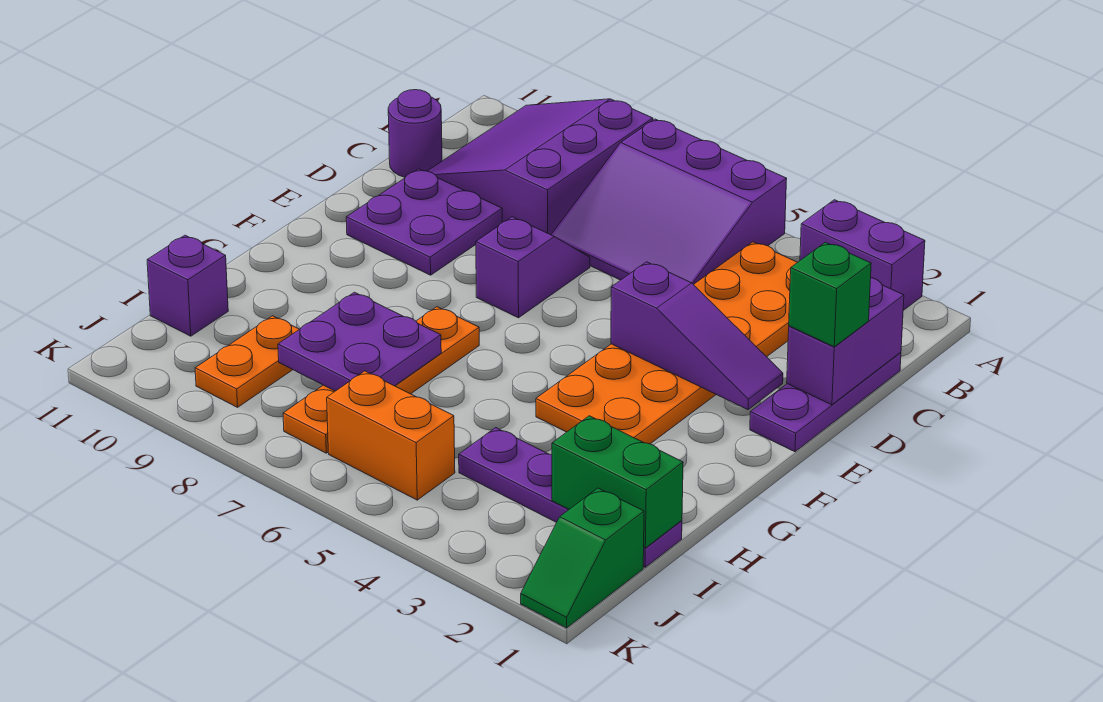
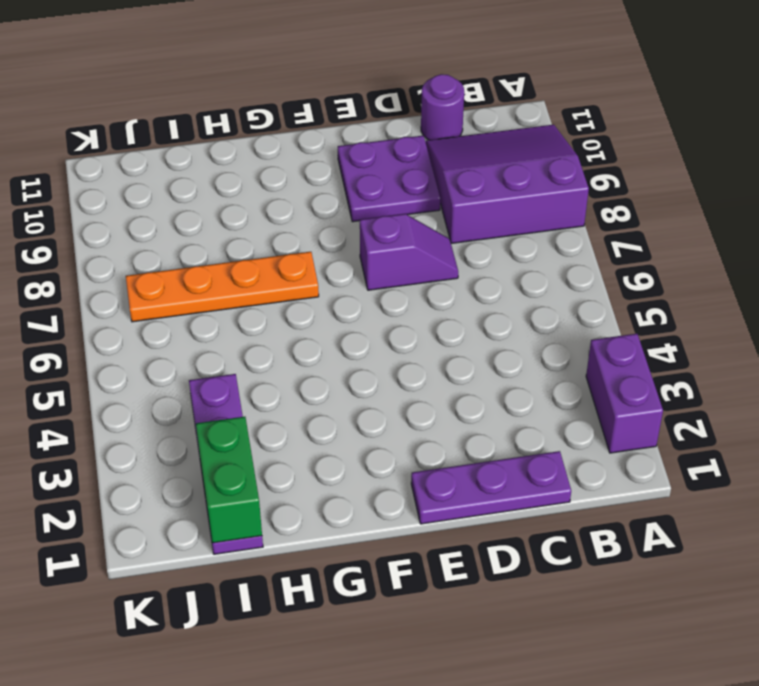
none -> purple 3x3 slope [551,119,787,285]
none -> orange 2x6 plate [536,242,798,444]
none -> orange 1x2 plate [195,316,299,407]

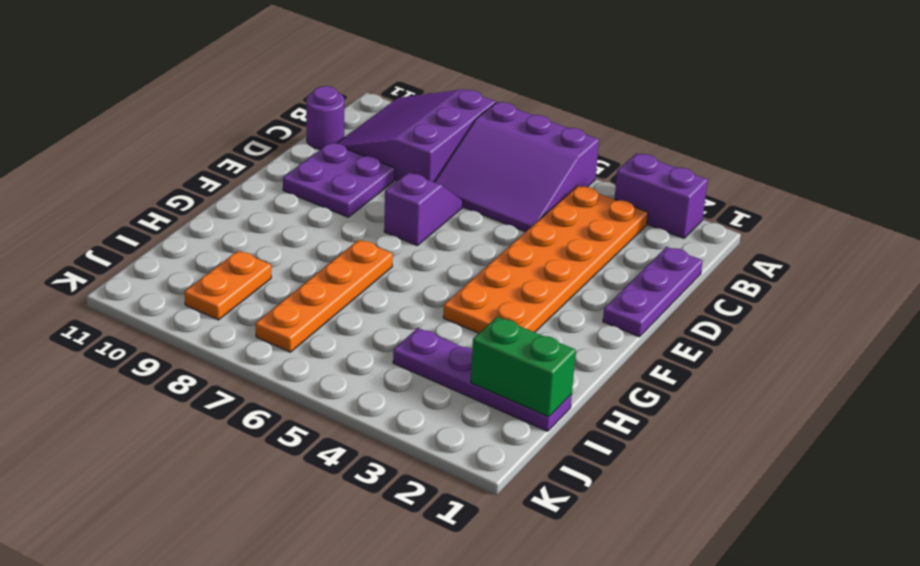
none -> purple 1x1 brick [147,235,228,336]
none -> green 1x2 slope [521,488,644,628]
none -> orange 1x2 brick [327,371,455,500]

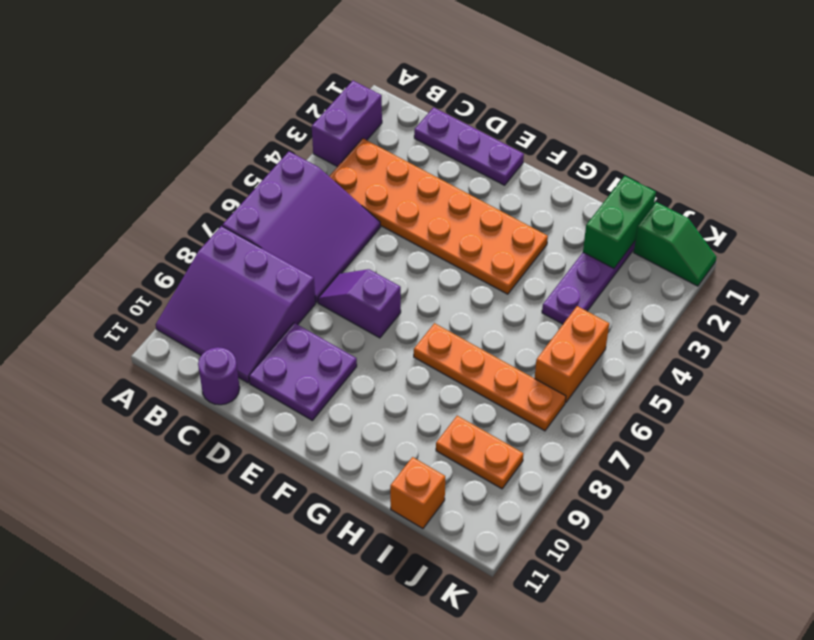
orange 1x1 brick [390,457,445,528] -> purple 1x1 brick [147,235,228,336]
none -> purple 1x2 brick [787,278,904,405]
none -> purple 1x3 slope [611,262,783,410]
none -> purple 2x2 plate [278,292,441,391]

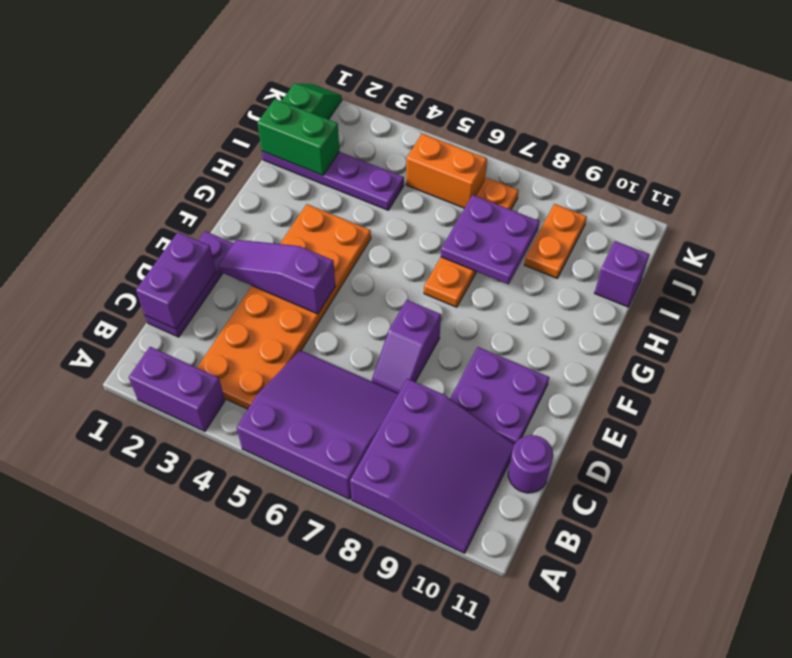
none -> green 1x1 brick [789,242,871,347]

